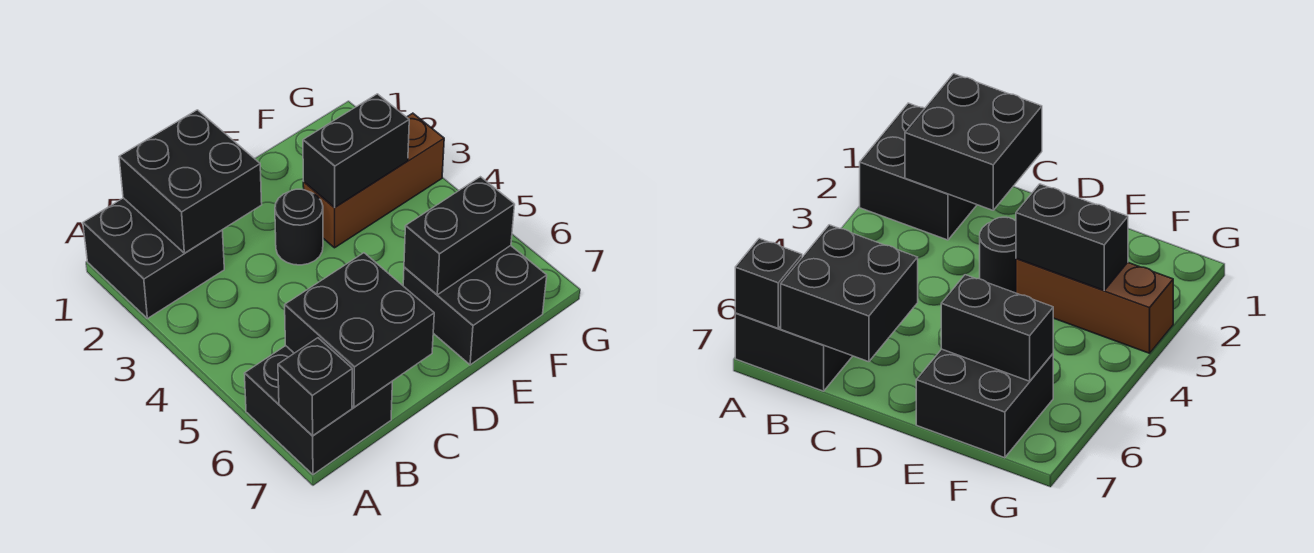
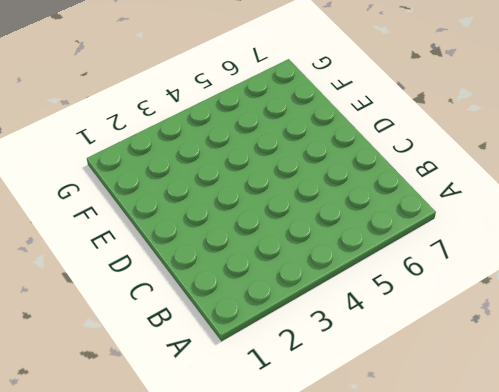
none -> black 2x2 brick [83,198,224,319]
none -> black 2x2 brick [244,346,392,475]

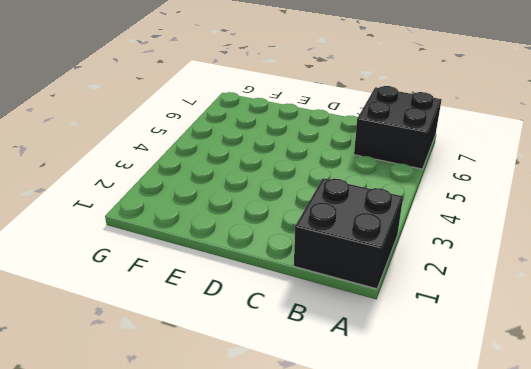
none -> black 1x1 round brick [275,189,323,265]
none -> brown 1x3 brick [303,113,444,248]

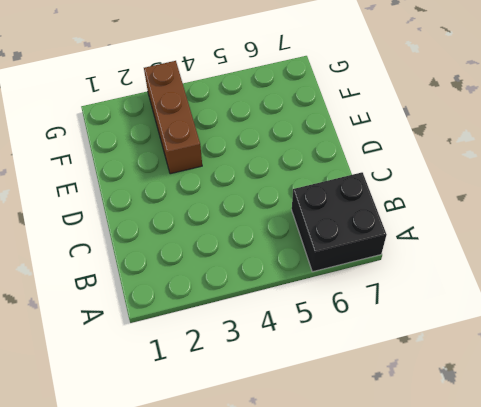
none -> black 2x2 brick [83,198,224,319]
none -> black 1x1 round brick [275,189,323,265]

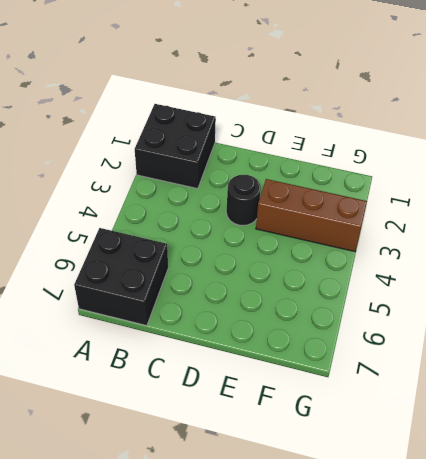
none -> black 2x2 brick [403,246,547,365]
none -> black 1x1 brick [278,338,352,436]

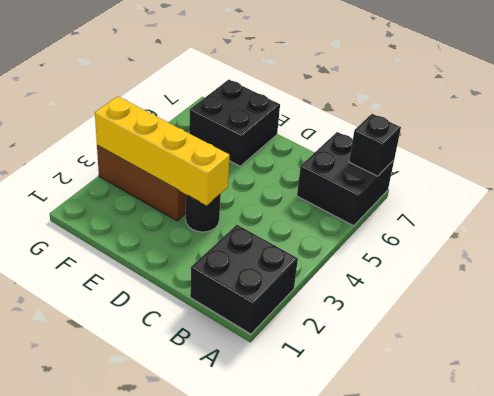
yellow 1x4 brick [95,96,230,206] -> black 1x2 brick [303,94,409,208]
none -> black 2x2 brick [119,110,262,253]
none -> black 2x2 brick [285,253,434,407]

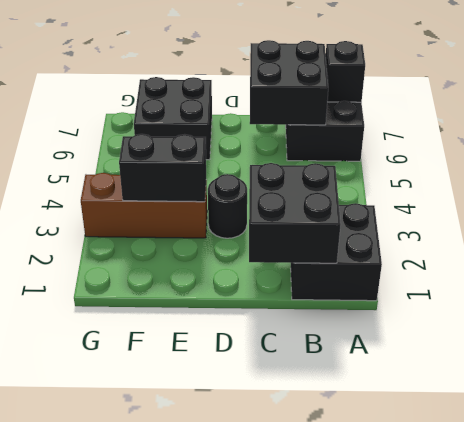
none -> black 1x2 brick [404,177,515,295]

